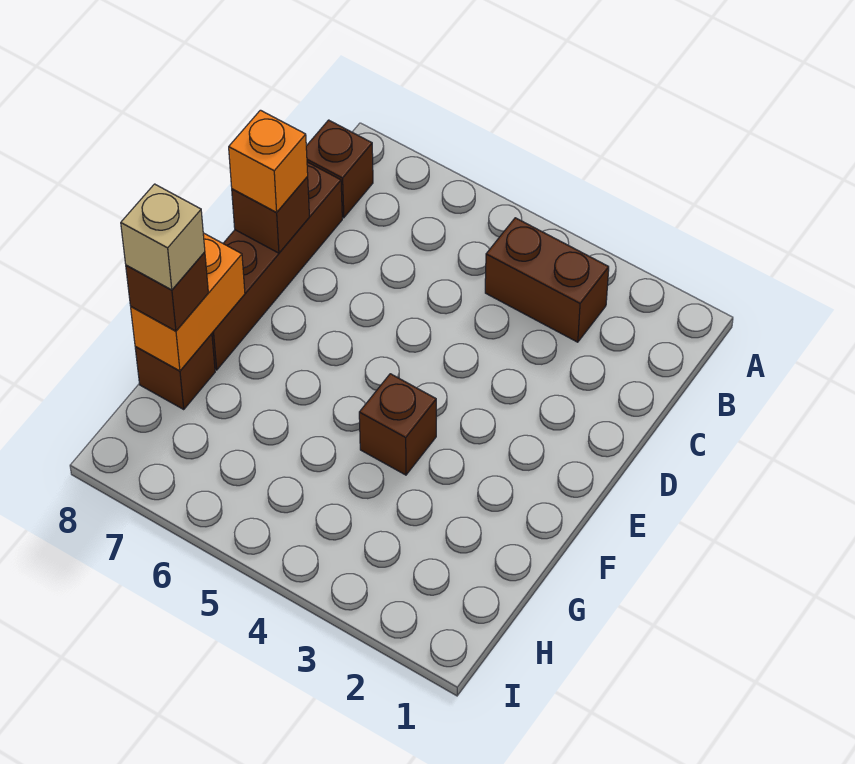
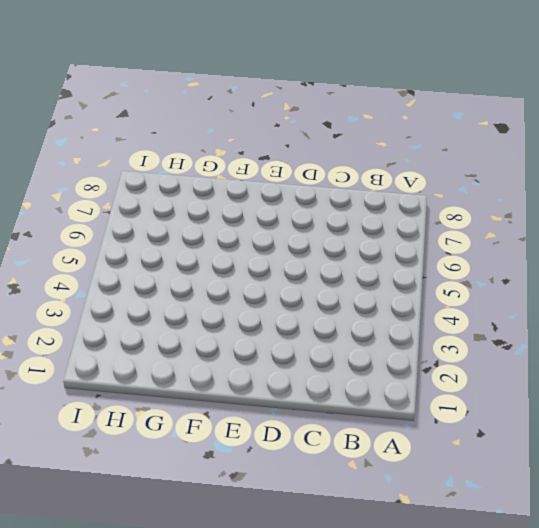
none -> brown 1x2 brick [485,218,609,342]
none -> brown 1x1 brick [306,120,373,218]

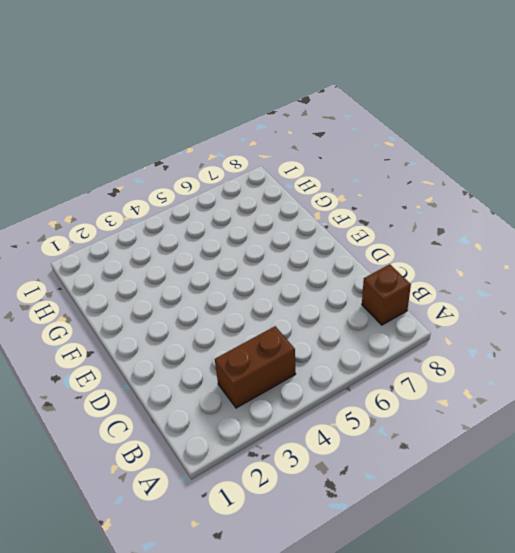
none -> brown 1x4 brick [212,162,342,370]
none -> brown 1x1 brick [359,374,436,475]

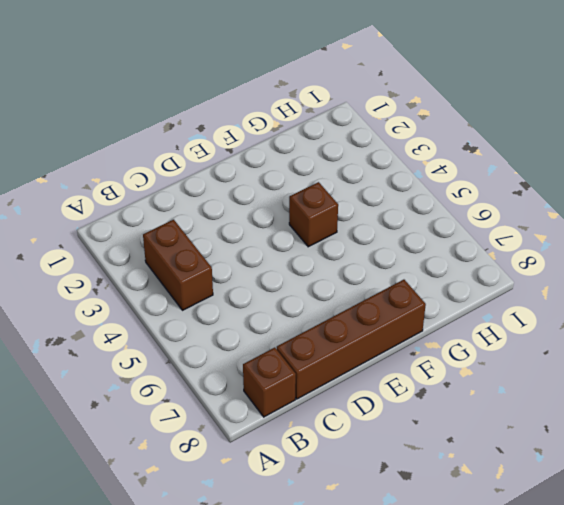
none -> brown 1x1 brick [135,334,215,409]
none -> brown 1x1 brick [232,177,309,253]

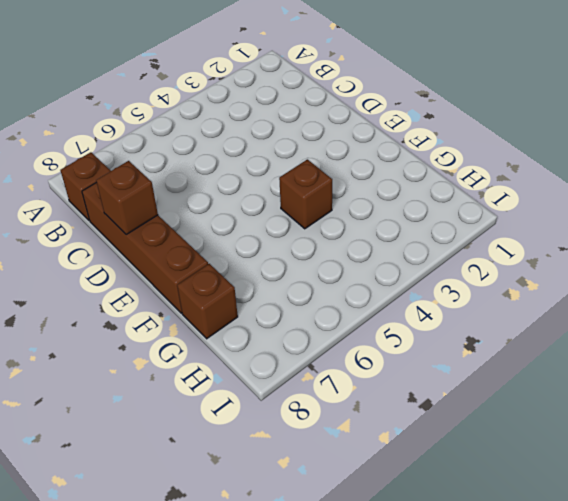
none -> brown 1x2 brick [485,218,609,342]
none -> orange 1x2 brick [131,233,245,371]

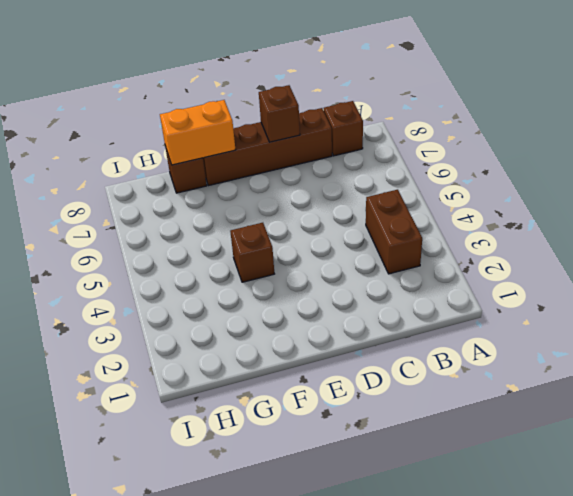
none -> orange 1x1 brick [229,110,308,213]
none -> brown 1x1 brick [126,252,208,331]

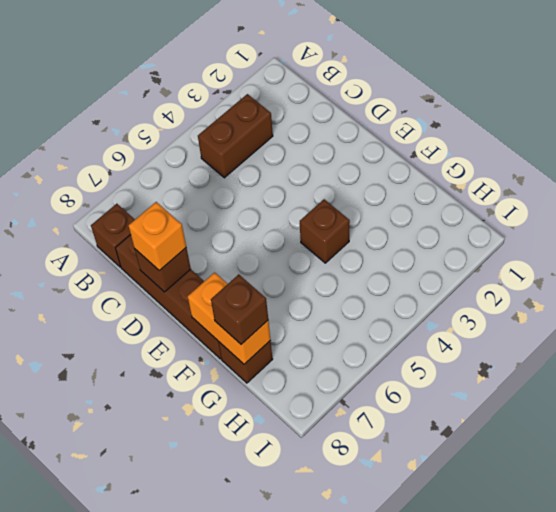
none -> tan 1x1 brick [121,184,205,290]

